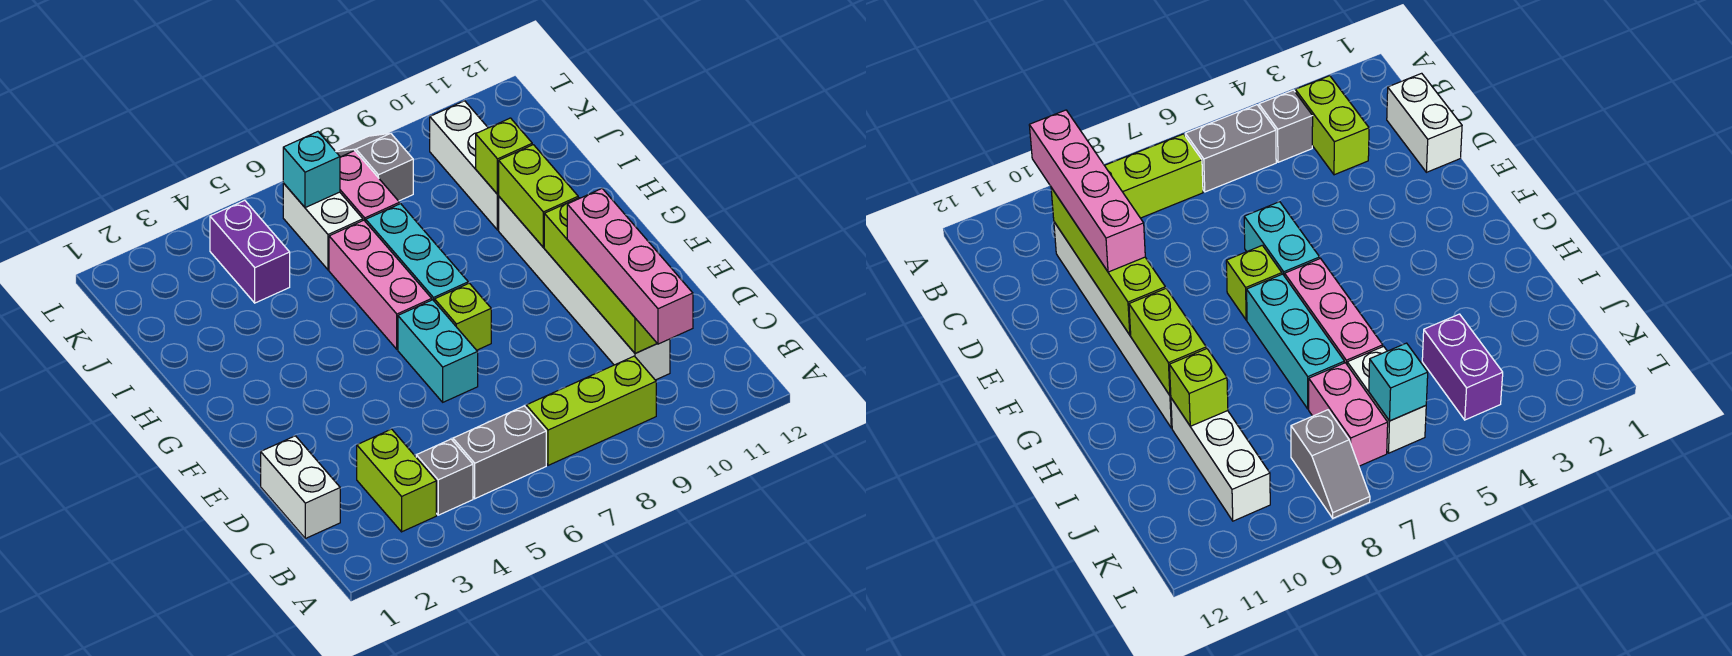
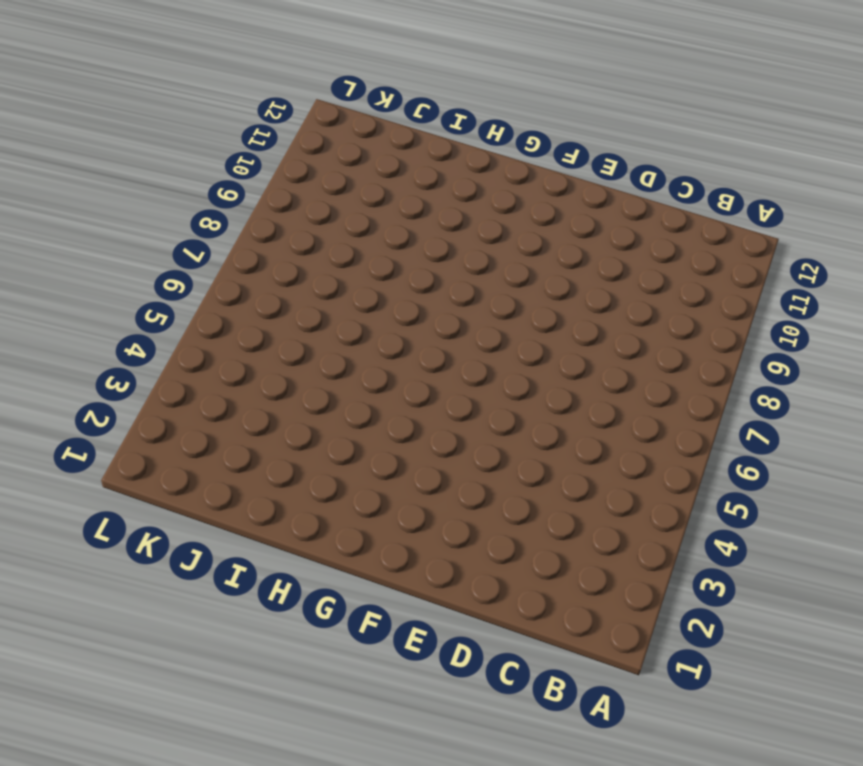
none -> lime 1x2 brick [357,429,436,532]
none -> grey 1x1 brick [416,439,473,515]
none -> grey 1x2 brick [453,406,546,499]

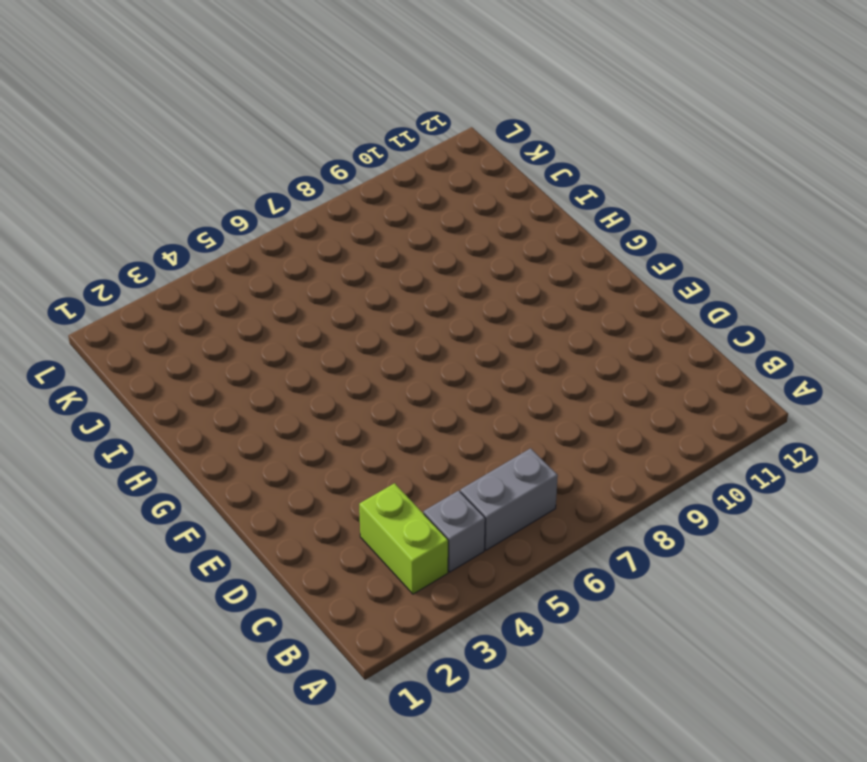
none -> lime 1x3 brick [526,356,656,465]
none -> white 1x2 brick [261,436,340,538]
none -> white 1x6 brick [499,197,670,380]

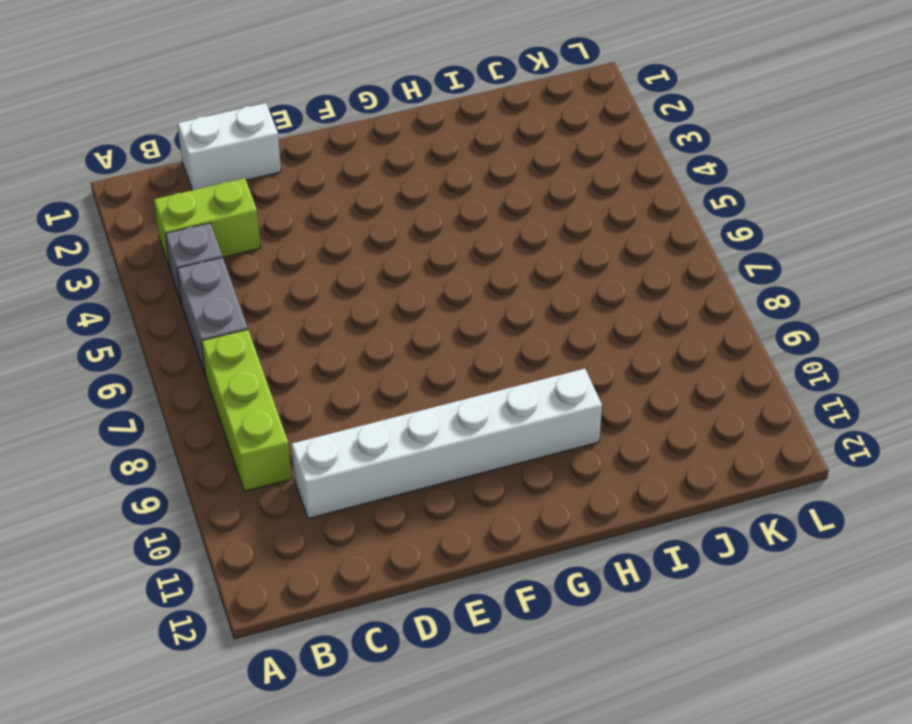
none -> cyan 1x2 brick [398,300,478,402]
none -> lime 1x1 brick [435,283,491,350]
none -> pink 1x3 brick [329,220,432,349]

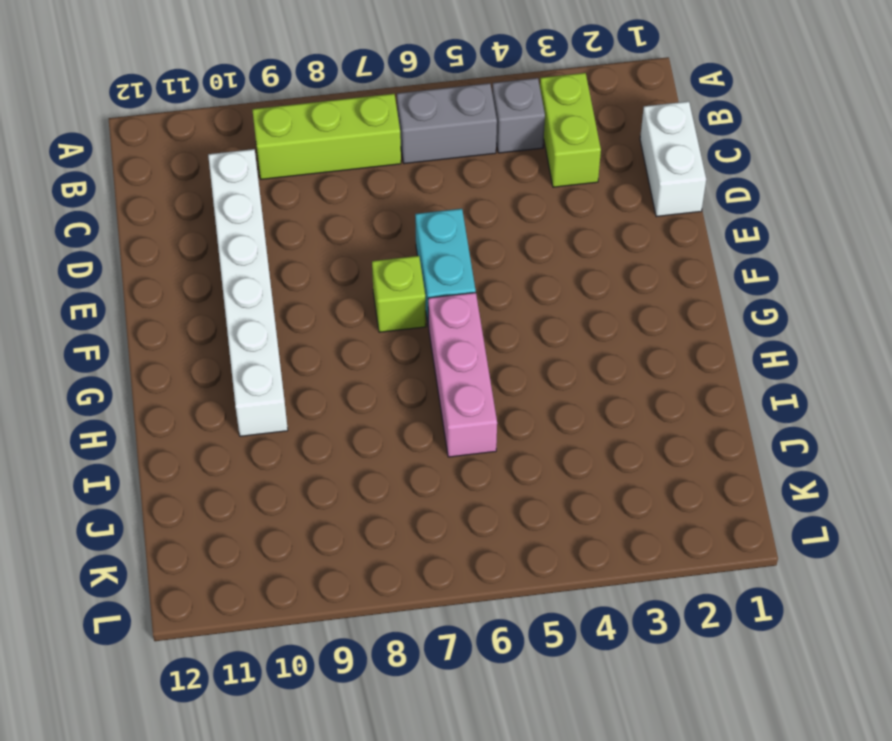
none -> cyan 1x3 brick [366,204,468,302]
none -> white 1x3 brick [430,101,499,230]
none -> purple 1x2 brick [210,200,290,303]

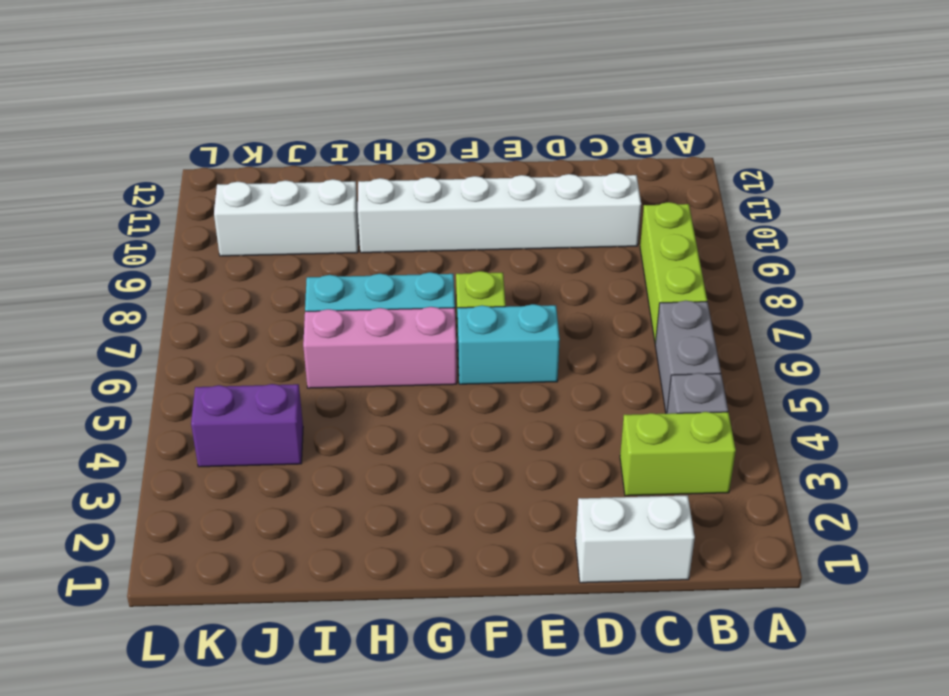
none -> white 1x2 brick [283,183,363,270]
none -> pink 1x2 brick [340,151,400,222]
none -> grey 1x2 slope [336,133,413,201]

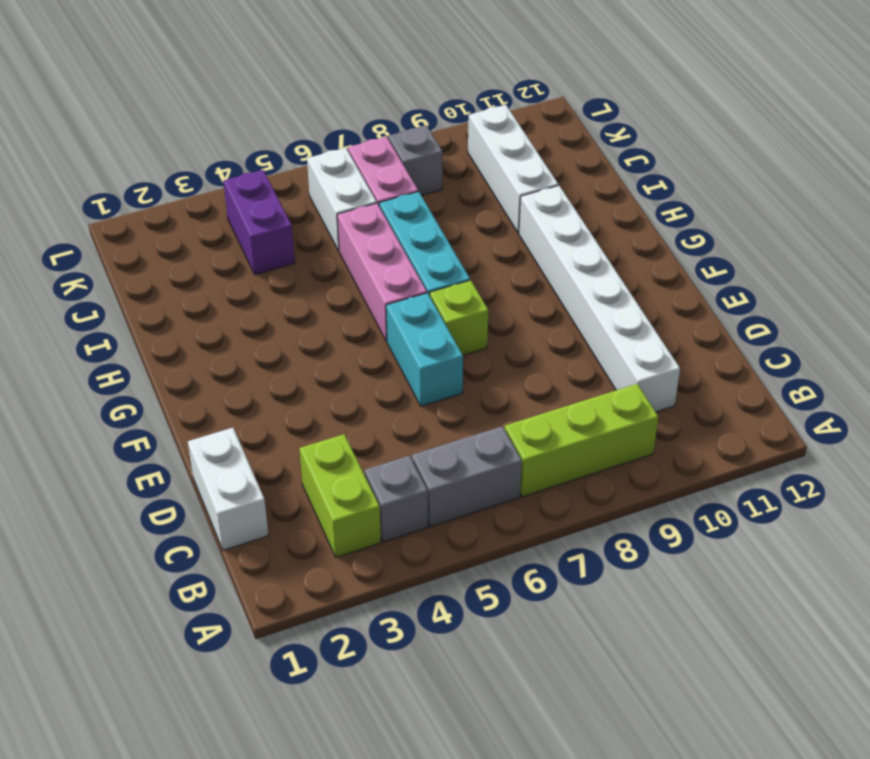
none -> lime 1x4 brick [544,198,657,354]
none -> lime 1x2 brick [499,145,578,247]
none -> lime 1x1 brick [476,118,532,194]

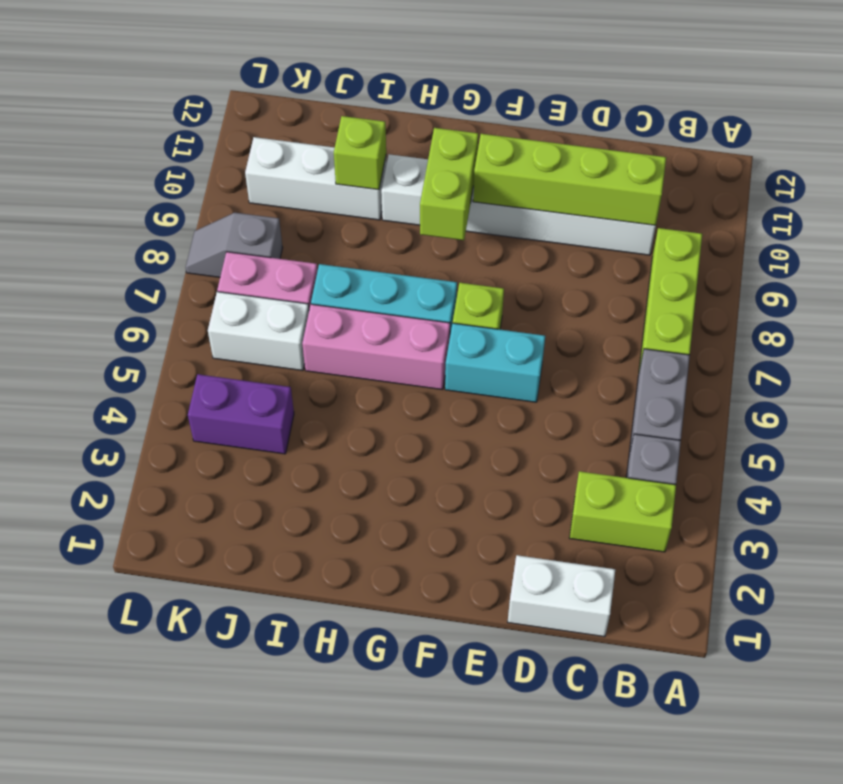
lime 1x2 brick [420,128,478,240] -> lime 1x2 brick turned to [499,145,578,247]
none -> cyan 1x1 brick [283,132,340,208]
none -> pink 1x4 brick [567,189,693,344]

